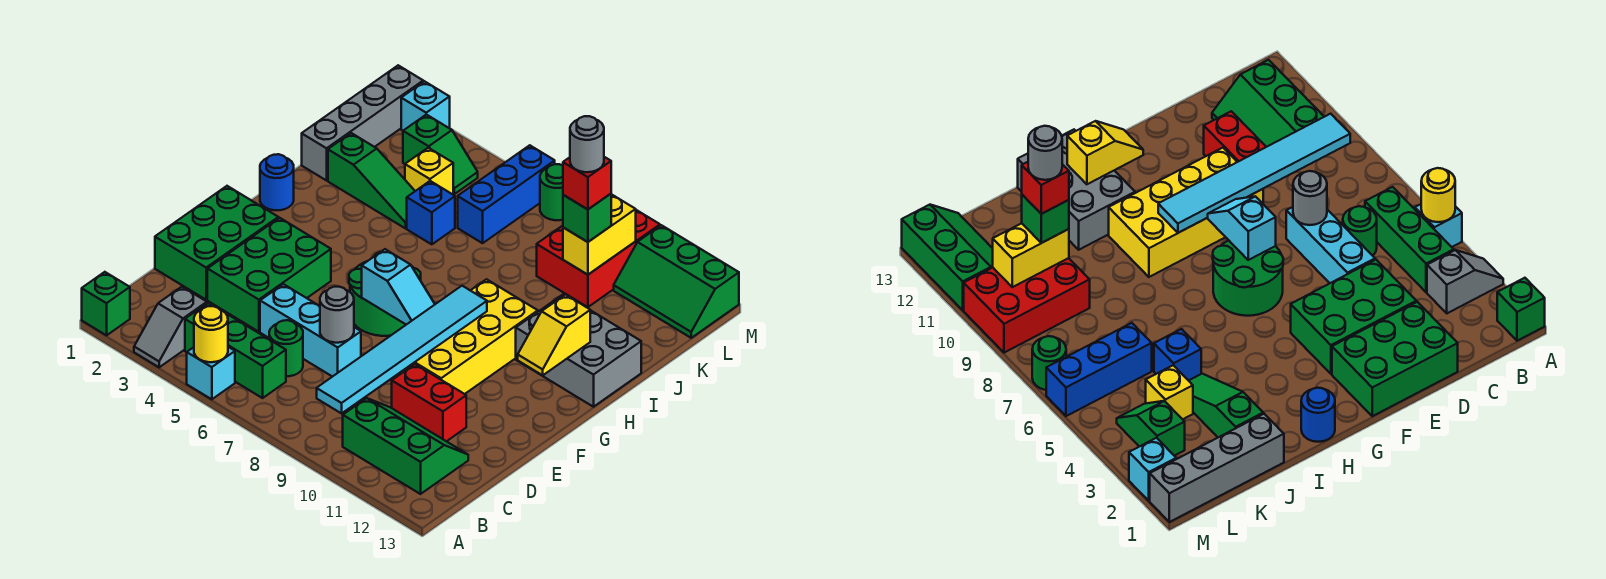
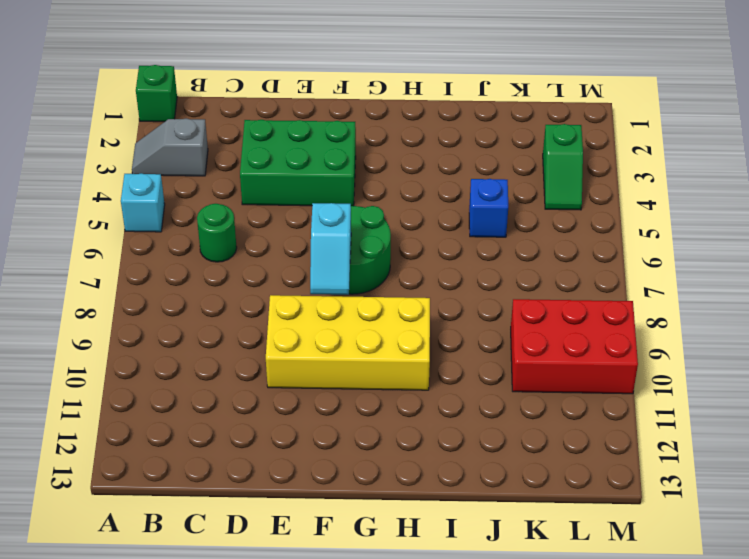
none -> green 1x3 brick [185,303,286,398]
none -> green 2x3 slope [343,398,468,494]
none -> green 2x3 brick [155,186,278,300]
none -> cyan 1x3 brick [260,284,361,377]

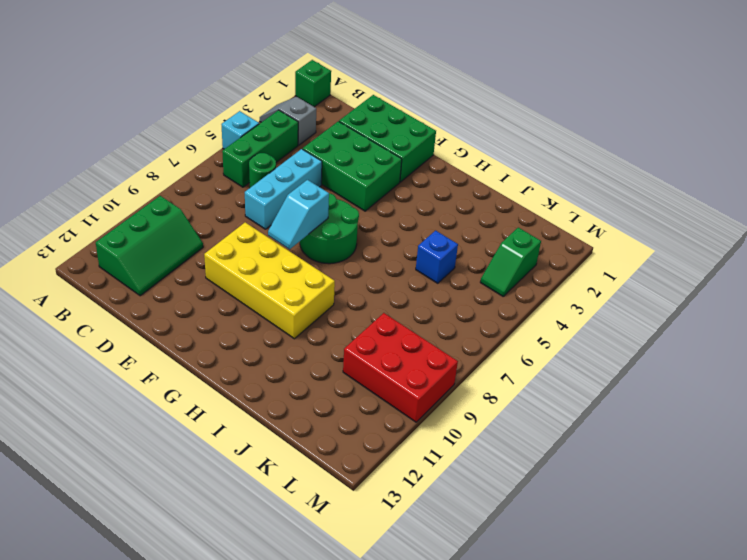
none -> red 1x2 brick [392,364,466,441]
none -> blue 1x1 round brick [260,154,294,210]
none -> grey 2x3 brick [516,294,641,407]
none -> grey 1x4 brick [302,65,423,180]

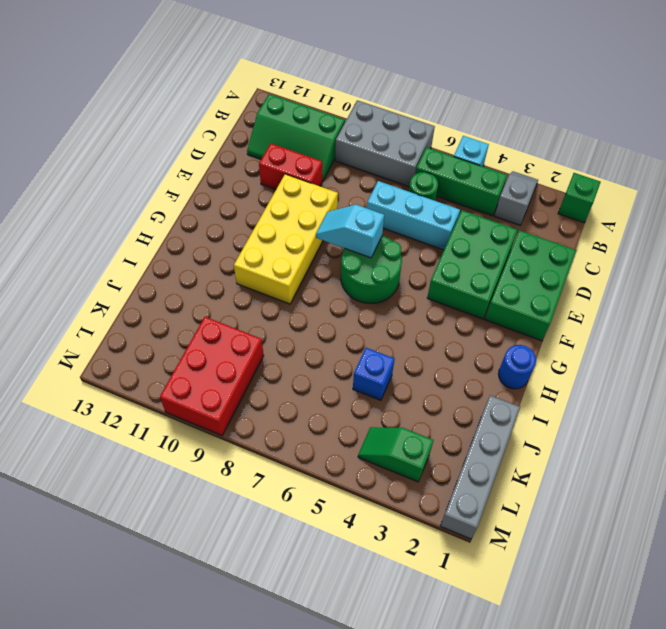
grey 2x3 brick [335,100,435,187] -> grey 2x3 brick moved to [516,294,641,407]
none -> green 1x3 slope [328,133,415,228]
none -> yellow 1x1 brick [405,148,453,194]
none -> blue 1x3 brick [458,145,555,243]
none -> green 2x3 slope [614,225,739,338]

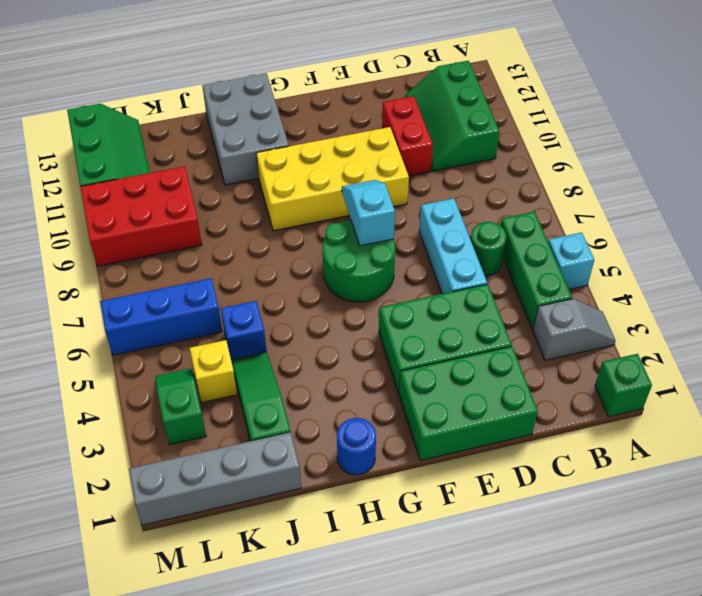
none -> cyan 1x1 brick [401,81,450,131]
none -> green 1x1 round brick [540,164,563,220]
none -> yellow 1x1 round brick [194,306,228,362]
none -> cyan 1x6 tile [317,286,487,413]

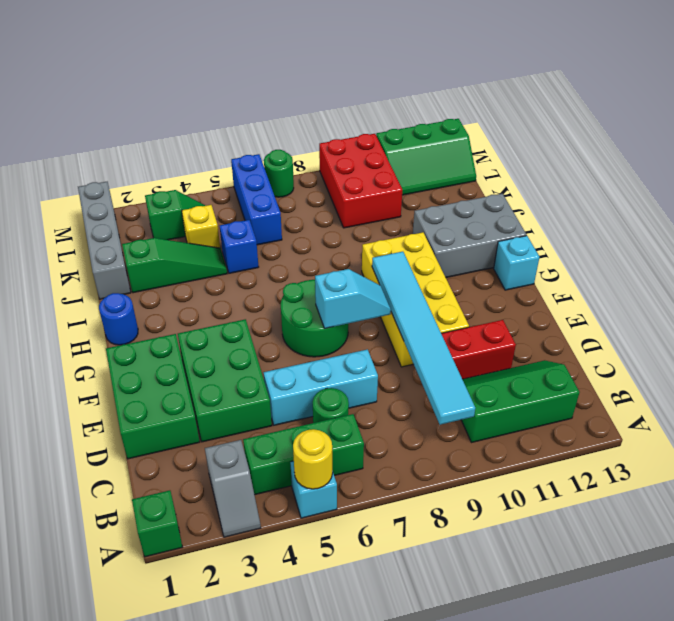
cyan 1x1 brick [494,236,539,290] -> cyan 1x1 brick moved to [401,81,450,131]
none -> grey 1x1 round brick [320,287,354,343]
none -> yellow 1x2 slope [518,295,590,375]
none -> yellow 1x2 brick [563,194,636,275]
none -> green 1x1 brick [563,194,611,242]

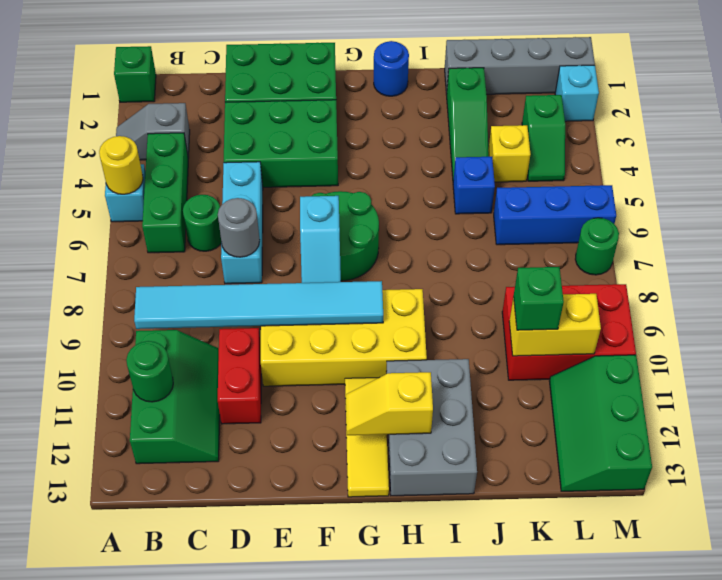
green 1x1 round brick [126,341,173,402] -> none
yellow 1x3 tile [345,378,389,497] -> none
none -> red 1x1 brick [563,157,611,209]
none -> grey 1x1 round brick [570,116,604,172]

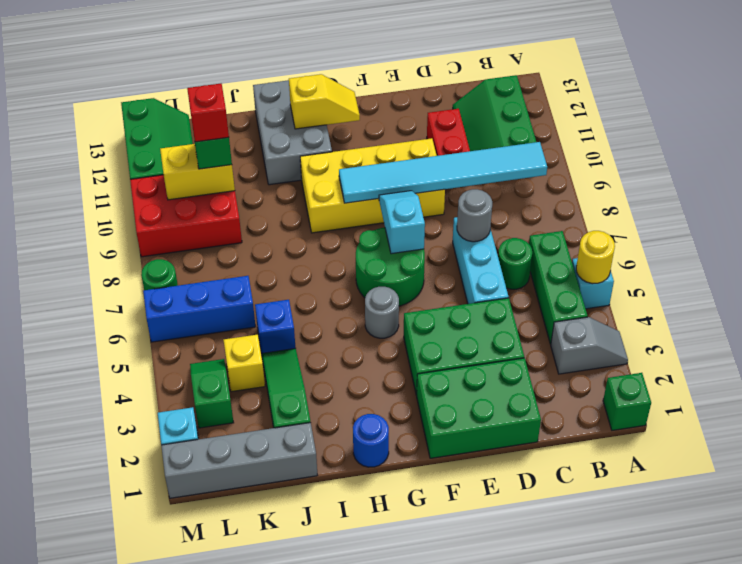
grey 1x1 round brick [365,287,399,338] -> grey 1x1 round brick moved to [570,116,604,172]

